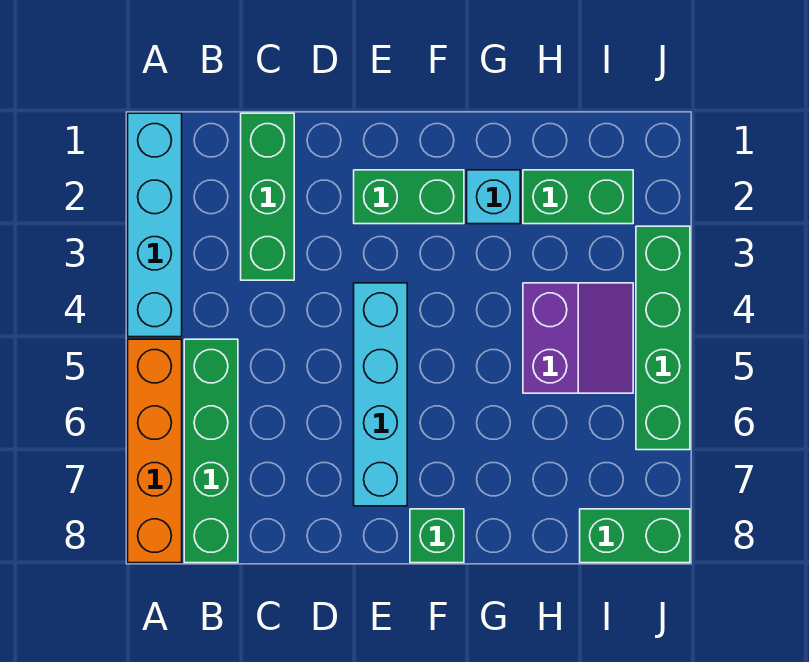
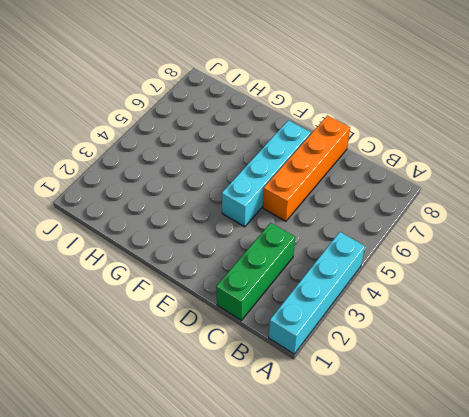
orange 1x4 brick [263,116,350,221] -> orange 1x4 brick moved to [128,339,182,563]
none -> green 1x4 brick [184,339,238,563]
none -> green 1x2 brick [354,170,464,224]
none -> green 1x1 brick [410,509,464,563]

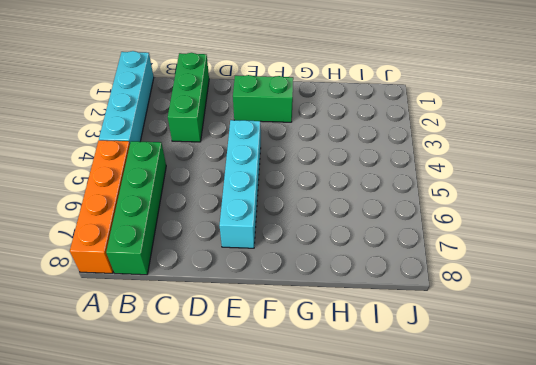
none -> green 1x1 brick [410,509,464,563]
none -> cyan 1x1 brick [467,170,520,224]
none -> green 1x2 brick [523,170,633,224]

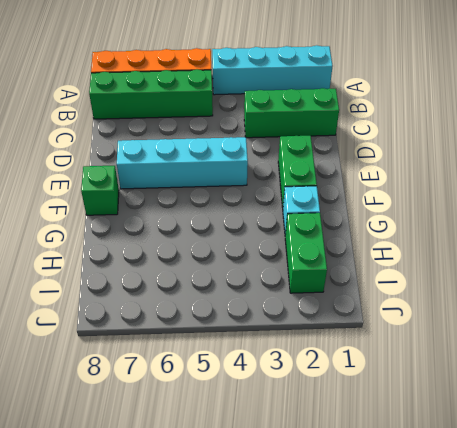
none -> purple 2x2 slope [523,283,633,393]
none -> green 1x2 brick [580,509,690,563]
none -> green 1x4 brick [636,226,690,450]

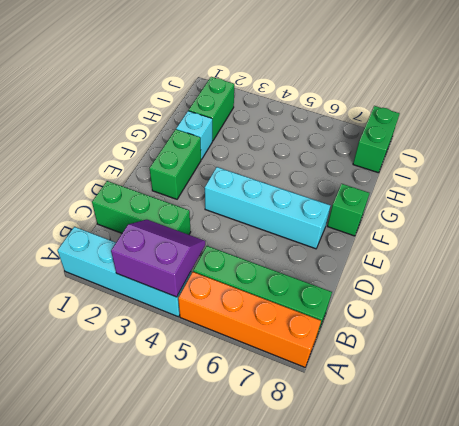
purple 2x2 slope [111,220,205,297] -> purple 2x2 slope moved to [523,283,633,393]
none -> green 1x4 brick [636,226,690,450]

